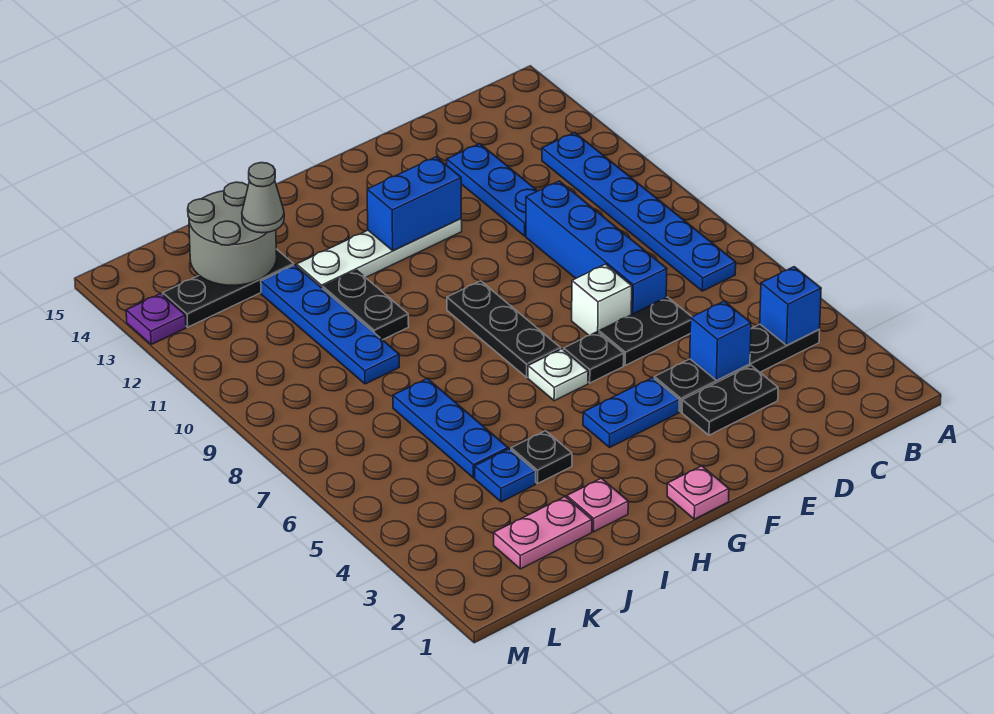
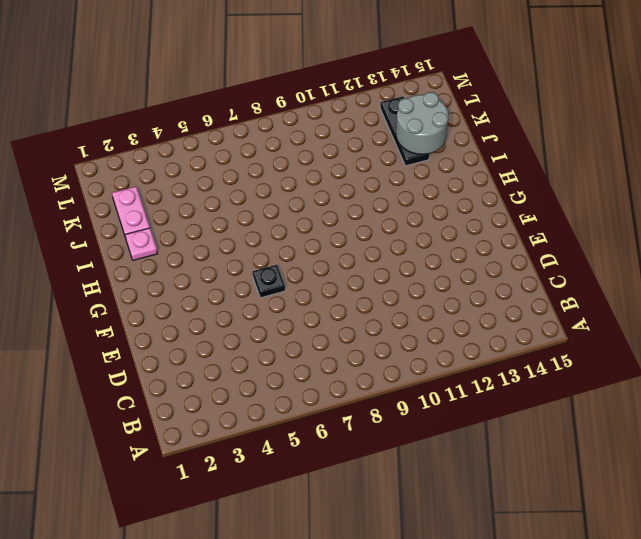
none -> black 1x4 plate [654,324,820,412]
none -> blue 1x6 plate [542,132,736,291]
none -> black 1x2 plate [682,366,778,435]

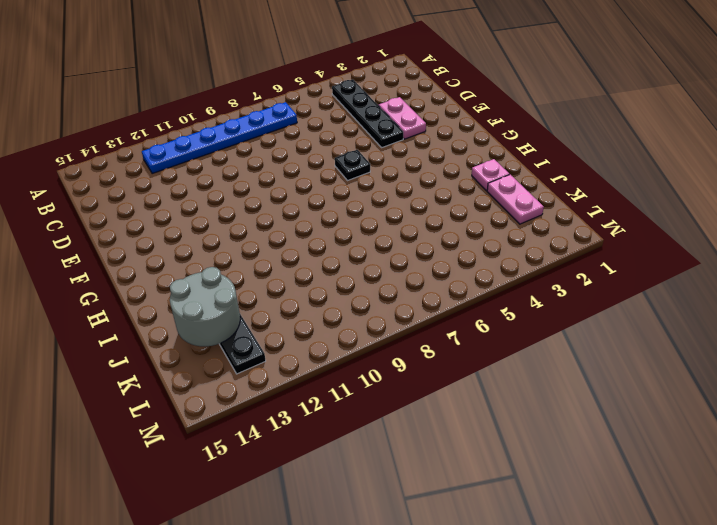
pink 1x2 plate [379,97,426,139] -> black 1x2 plate [682,366,778,435]
none -> black 1x2 plate [599,297,691,366]
none -> blue 1x4 brick [526,181,667,315]
none -> blue 1x3 plate [447,144,537,236]

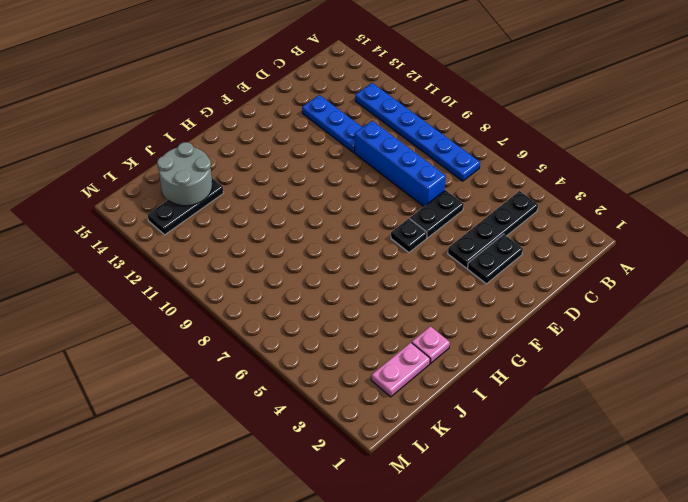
none -> white 1x1 brick [572,264,632,335]
none -> blue 1x2 plate [583,378,679,447]
none -> white 1x4 plate [297,219,462,288]

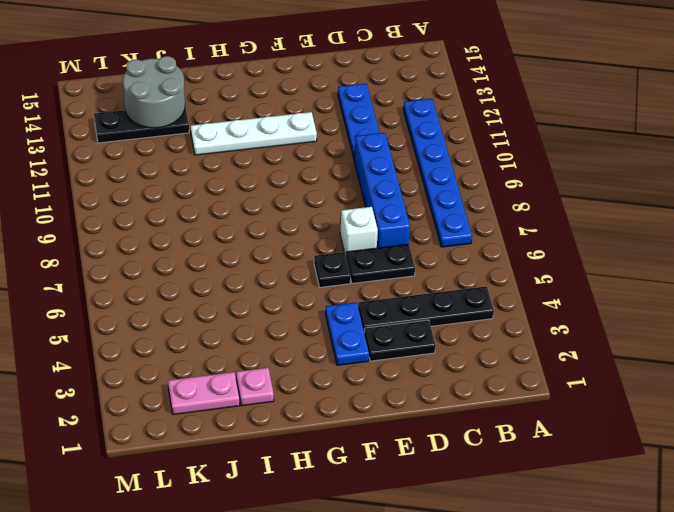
blue 1x2 plate [325,302,369,365] -> blue 1x2 plate turned to [583,378,679,447]
none -> pink 1x1 plate [667,466,729,519]
none -> white 1x1 plate [528,349,588,401]
none -> black 1x3 plate [447,281,561,377]

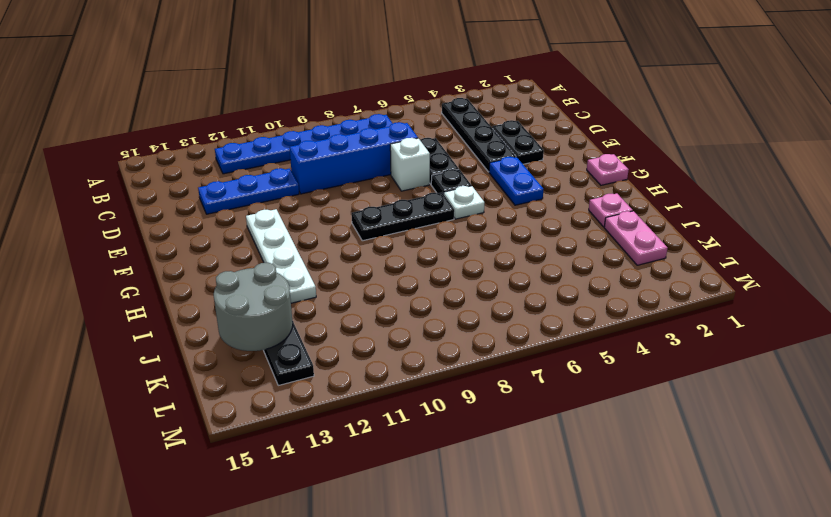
none -> black 1x1 plate [511,431,572,484]
none -> black 1x2 plate [323,270,409,340]
none -> blue 1x1 plate [475,449,536,502]

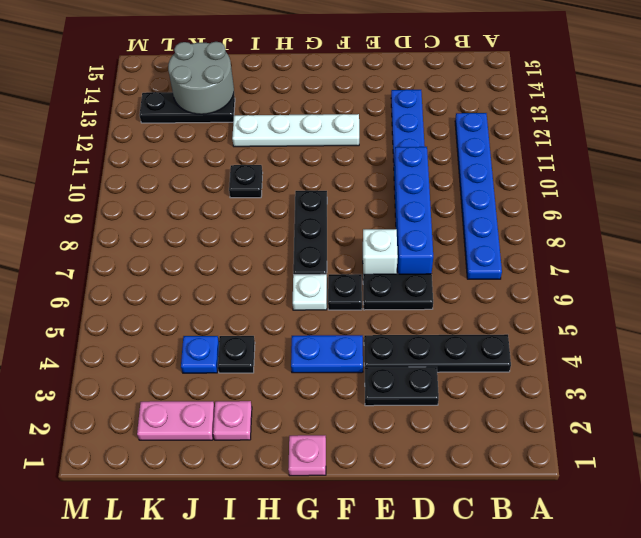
black 1x1 plate [229,165,263,198] -> black 1x2 plate [323,270,409,340]
none -> blue 1x3 plate [393,378,508,478]
none -> blue 1x4 plate [261,265,399,384]
none -> purple 1x1 plate [126,294,186,345]

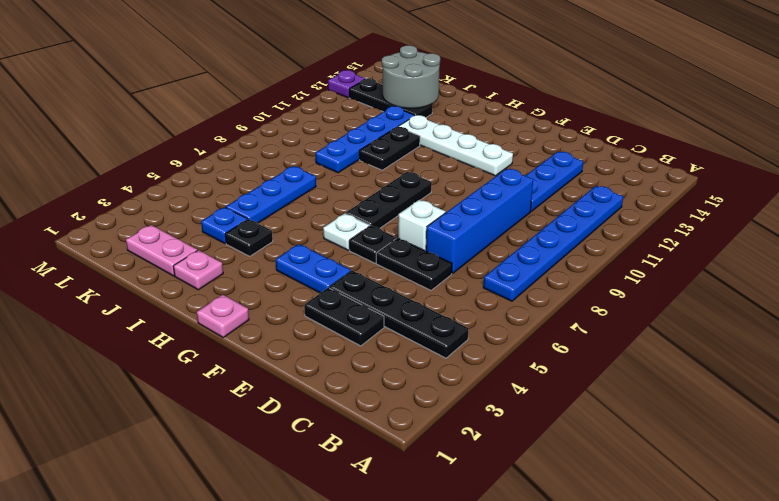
none -> blue 1x1 brick [760,267,821,345]
none -> blue 1x1 brick [690,301,751,380]
none -> blue 1x2 brick [367,157,461,251]

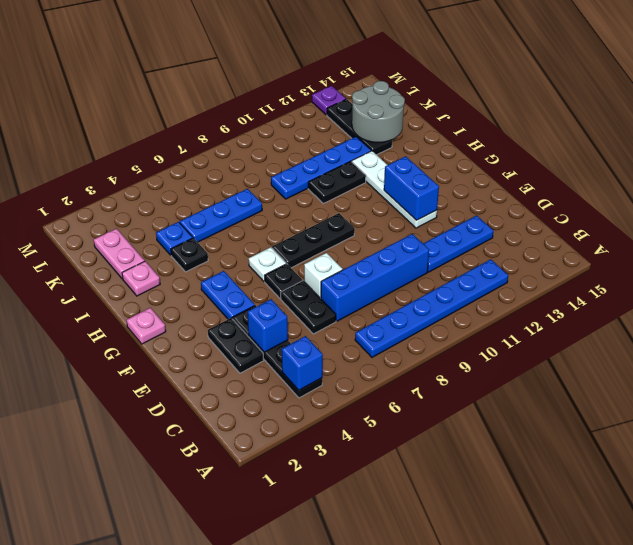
none -> grey 1x1 cone [242,163,284,233]

